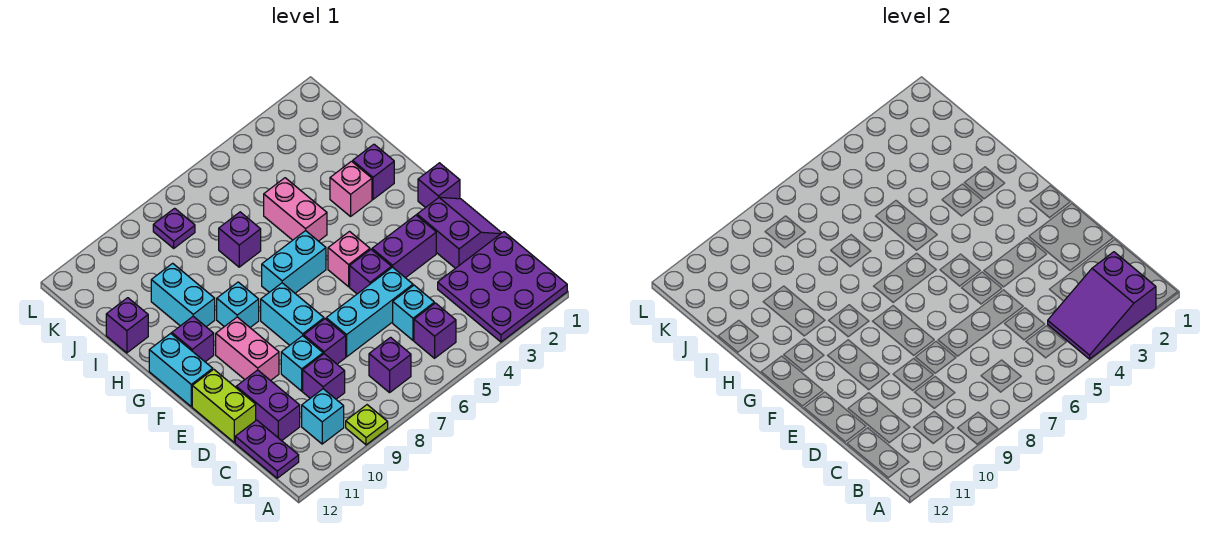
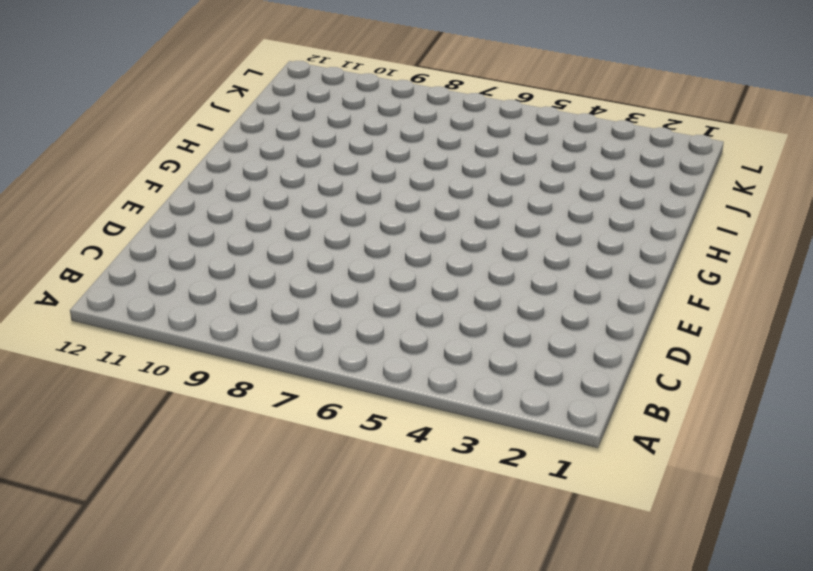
none -> purple 3x3 plate [438,232,567,342]
none -> lime 1x1 plate [346,405,388,445]
none -> purple 1x1 brick [414,303,456,358]
none -> purple 1x1 brick [369,337,411,393]

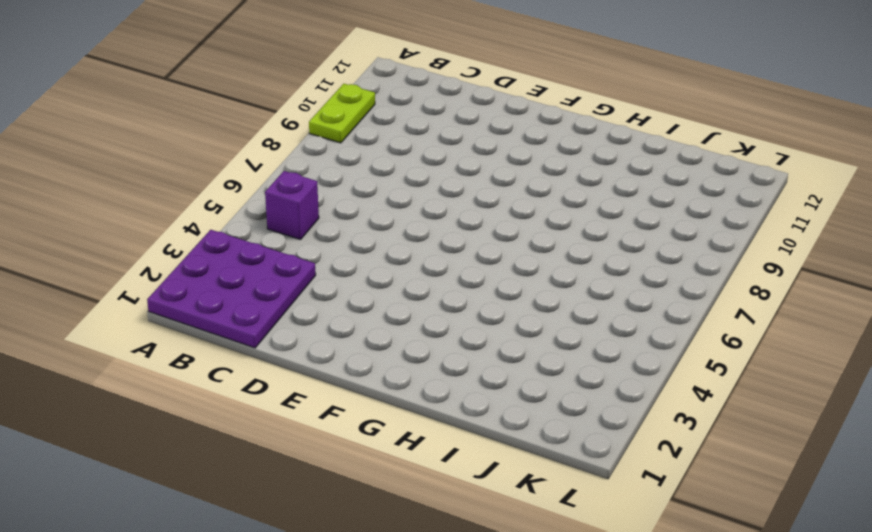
lime 1x2 plate [309,84,375,143] -> lime 1x1 plate [346,405,388,445]
none -> purple 1x1 brick [369,337,411,393]
none -> cyan 1x1 brick [302,389,344,444]
none -> purple 1x2 plate [235,420,299,478]
none -> cyan 1x1 brick [393,285,434,340]

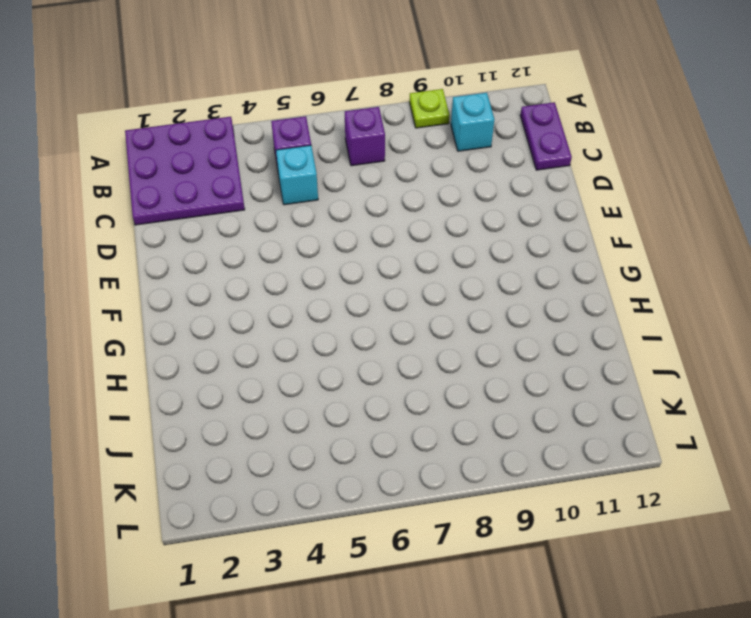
none -> purple 1x1 brick [303,354,345,399]
none -> purple 1x2 brick [236,370,300,441]
none -> purple 2x2 slope [417,197,501,268]
none -> cyan 1x3 brick [326,267,413,357]

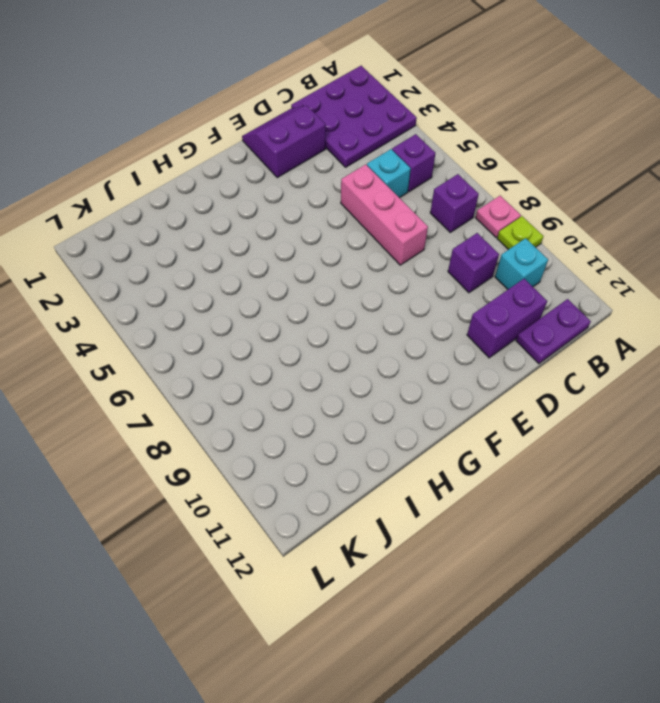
pink 1x1 plate [476,196,521,237] -> none
pink 1x3 brick [341,164,428,265] -> cyan 1x3 brick [326,267,413,357]
none -> purple 1x1 brick [304,319,346,364]
none -> cyan 1x1 brick [281,336,323,391]
none -> lime 1x2 brick [192,369,256,442]
none -> purple 1x2 brick [372,215,436,278]

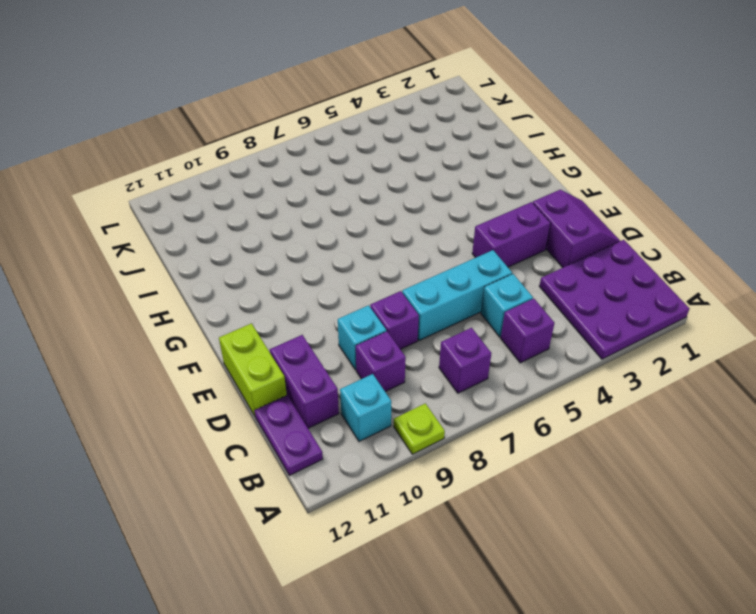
none -> purple 1x1 brick [350,250,391,294]
none -> cyan 1x2 brick [261,283,324,345]
none -> pink 1x2 brick [216,317,279,381]
none -> purple 1x1 brick [418,163,460,208]

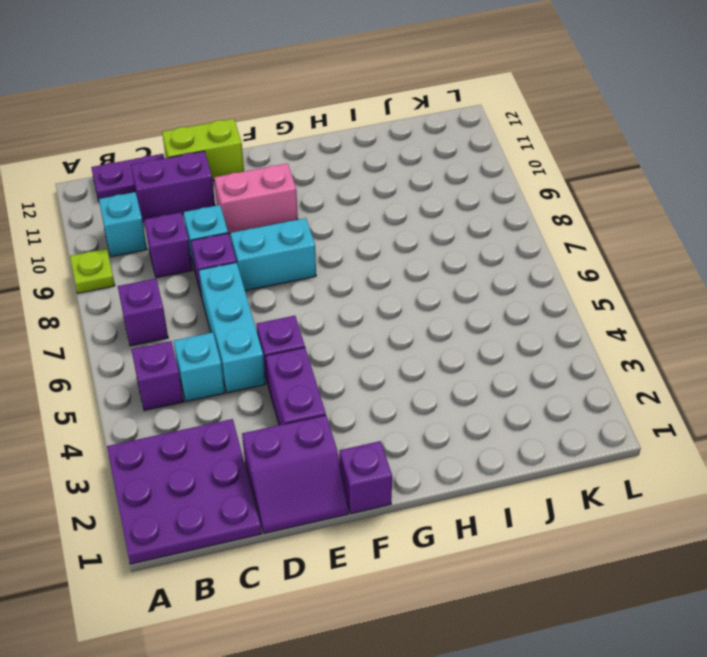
none -> pink 1x1 brick [328,232,370,287]
none -> cyan 1x2 brick [149,333,213,406]
none -> cyan 1x2 brick [262,231,326,293]
none -> cyan 1x1 brick [217,282,259,327]

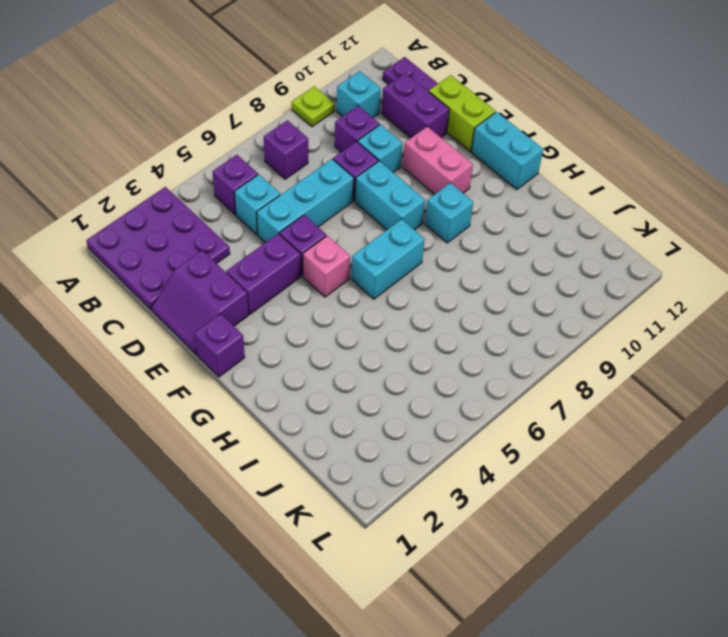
none -> purple 1x1 brick [172,316,214,362]
none -> purple 1x1 brick [353,144,394,199]
none -> pink 1x1 brick [330,161,372,216]
none -> pink 1x2 brick [264,178,327,241]

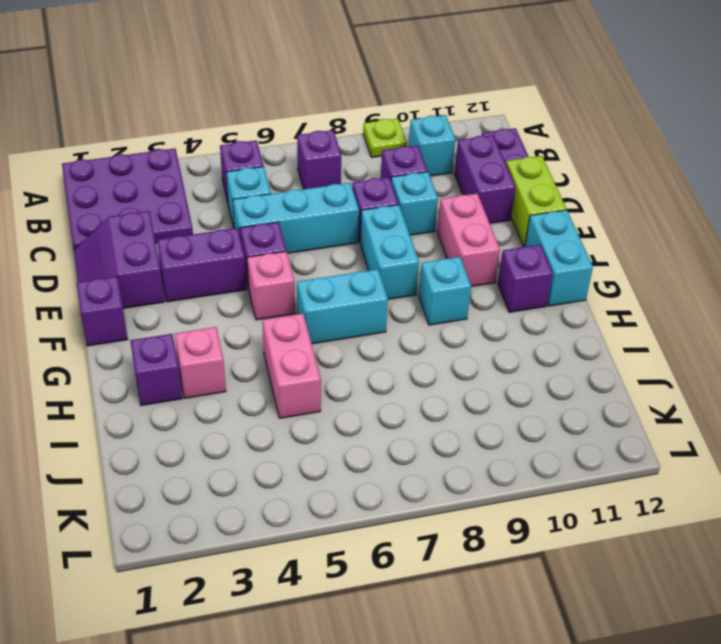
none -> cyan 1x2 brick [151,263,215,327]
none -> purple 1x1 brick [219,212,261,267]
none -> purple 1x1 brick [106,298,148,353]
none -> purple 1x1 plate [153,208,195,248]

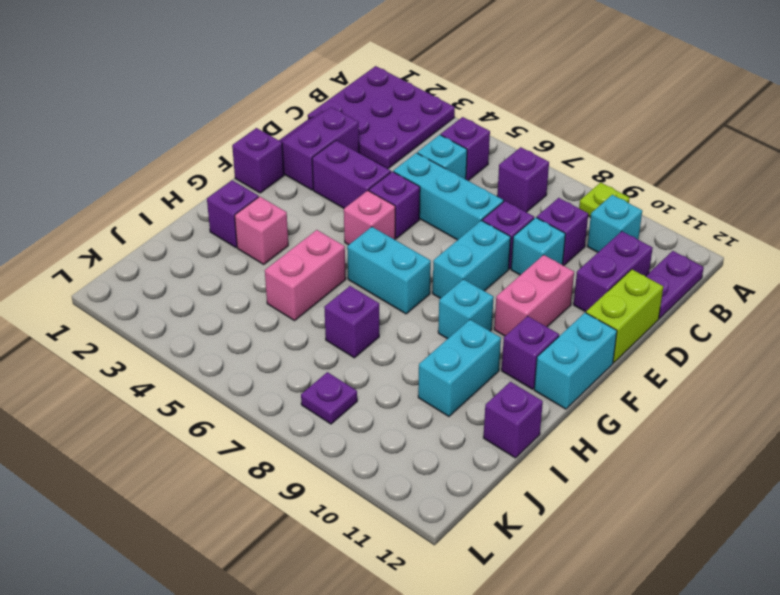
none -> purple 2x3 slope [1048,252,1156,359]

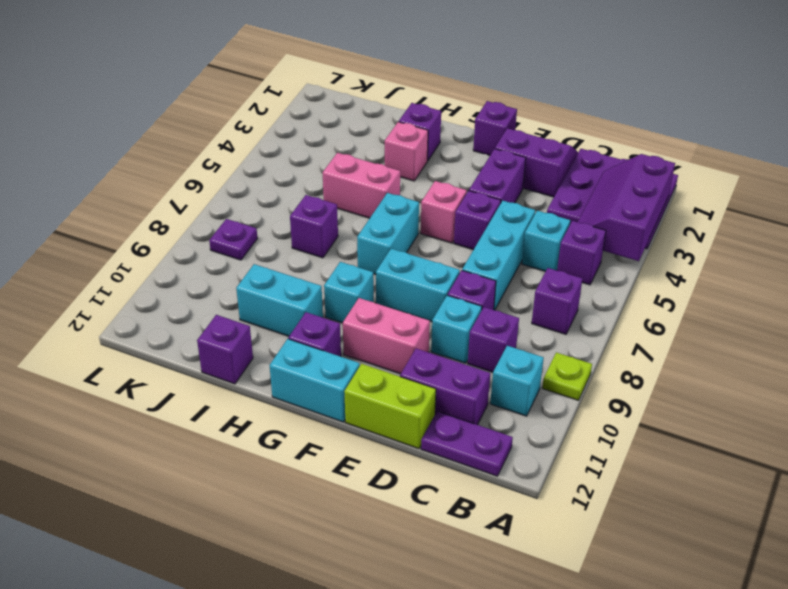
purple 2x3 slope [578,154,675,261] -> purple 2x3 slope turned to [1048,252,1156,359]

